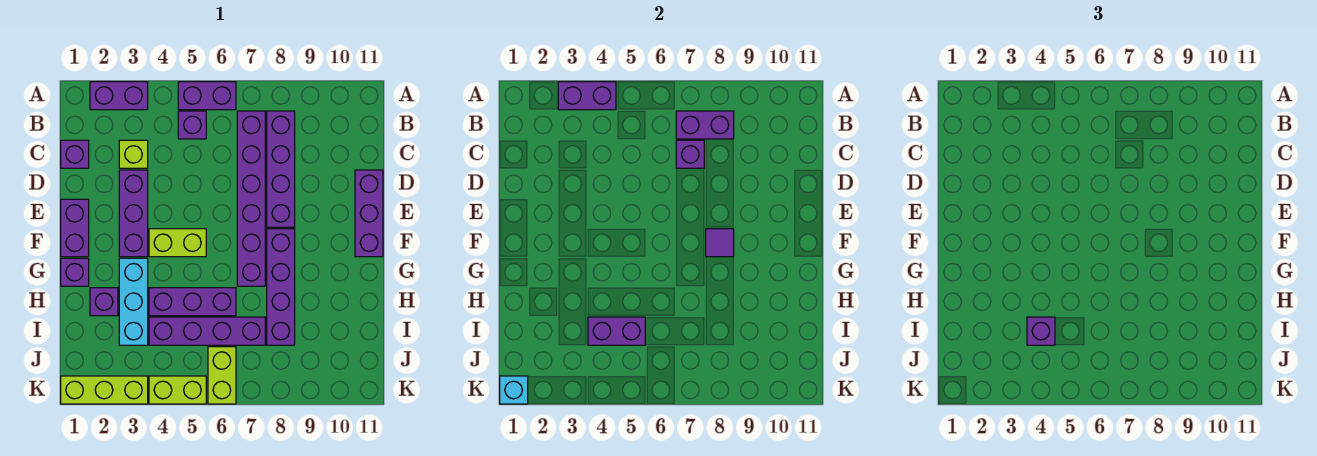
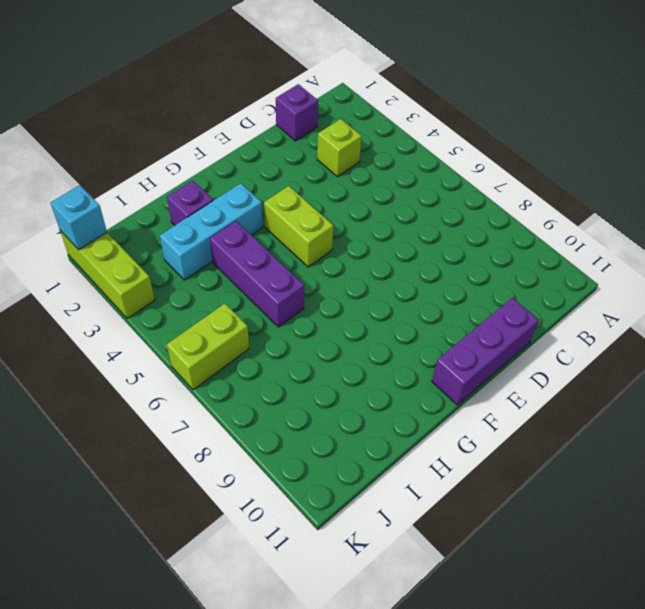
none -> purple 1x2 brick [90,82,148,110]
none -> purple 1x2 brick [178,82,236,110]
none -> purple 1x1 brick [178,111,206,139]

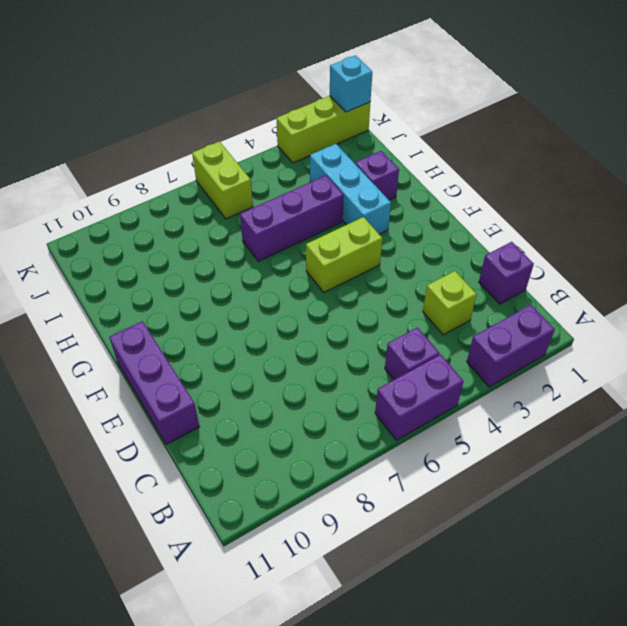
none -> purple 1x6 brick [237,111,265,286]
none -> purple 1x4 brick [267,111,295,227]
none -> purple 1x3 brick [119,170,148,257]

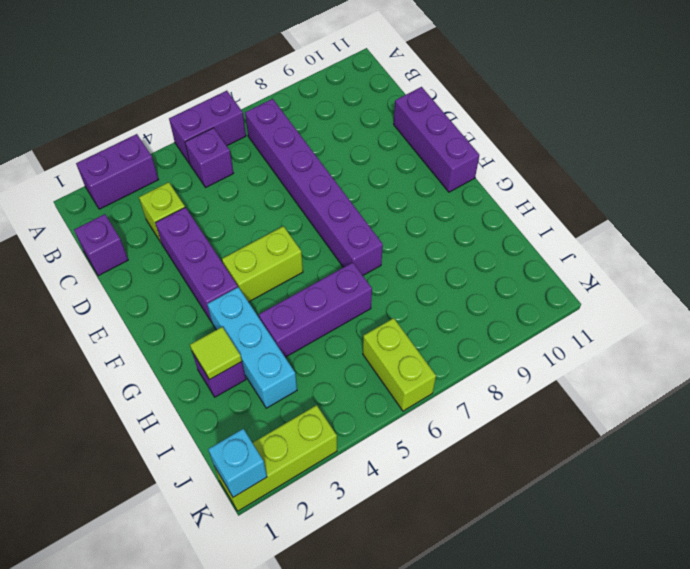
lime 1x1 tile [190,327,242,380] -> none
none -> purple 1x4 brick [267,111,295,227]
none -> purple 1x2 brick [61,199,89,257]
none -> purple 1x4 brick [267,229,295,345]

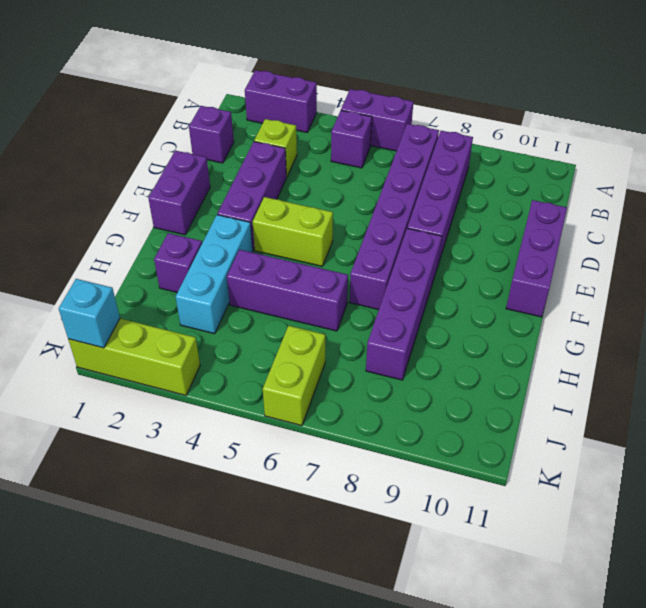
none -> purple 1x1 brick [61,258,89,286]
none -> purple 1x4 brick [149,317,265,345]
none -> lime 1x2 brick [149,376,206,404]

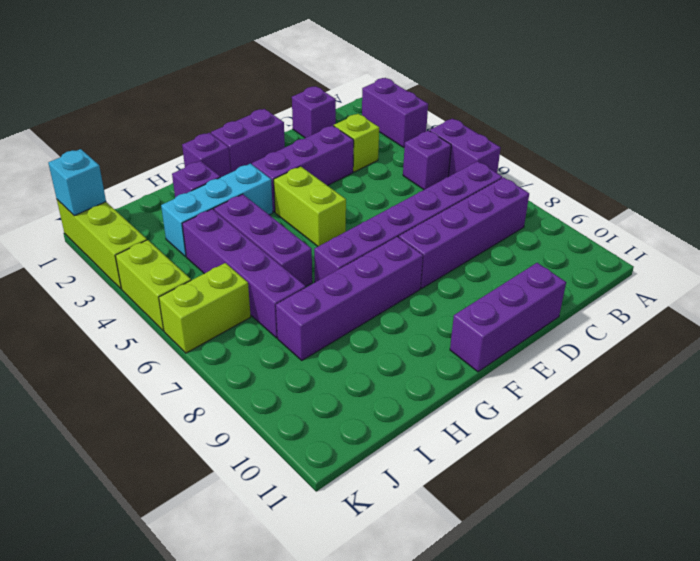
none -> purple 1x2 brick [558,82,616,110]
none -> purple 1x2 brick [676,111,734,139]
none -> purple 1x1 brick [676,140,704,168]

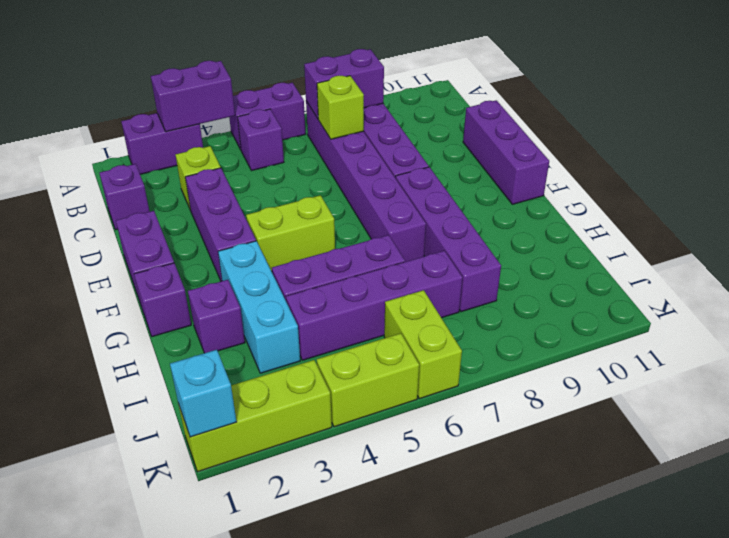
lime 1x1 brick [317,76,364,139] -> purple 1x1 brick [676,140,704,168]
none -> purple 1x1 tile [706,229,734,257]
none -> purple 1x2 brick [588,317,645,345]
none -> purple 1x1 brick [1027,317,1055,345]

